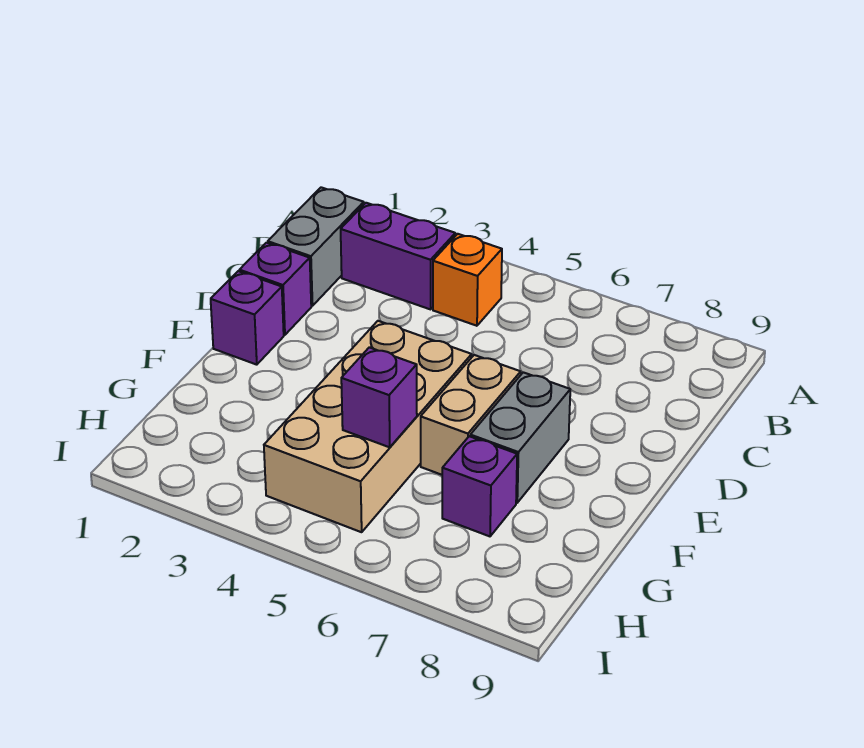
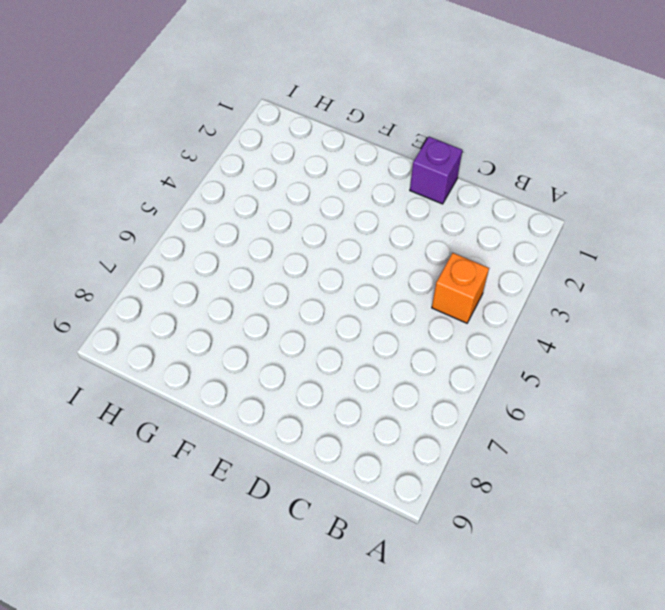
none -> grey 1x2 brick [268,187,364,306]
none -> purple 1x2 brick [341,203,455,309]

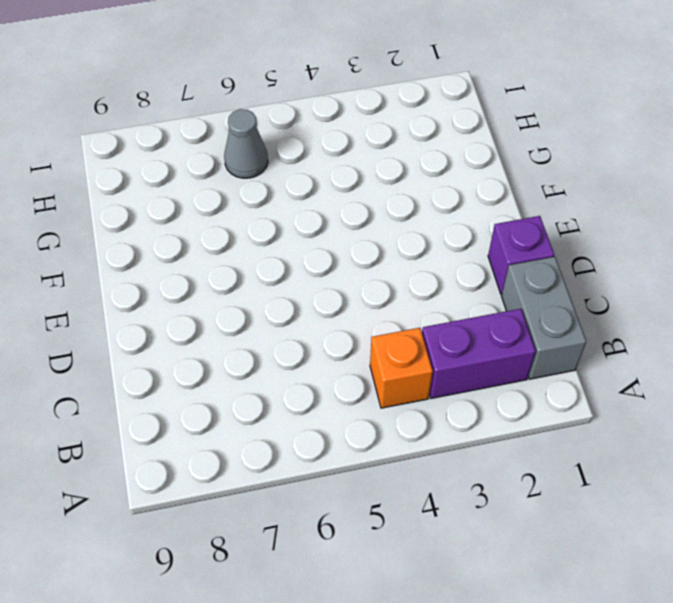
grey 1x1 cone [224,109,268,178] -> none
none -> purple 1x1 brick [211,271,284,365]
none -> tan 2x4 brick [264,321,472,532]

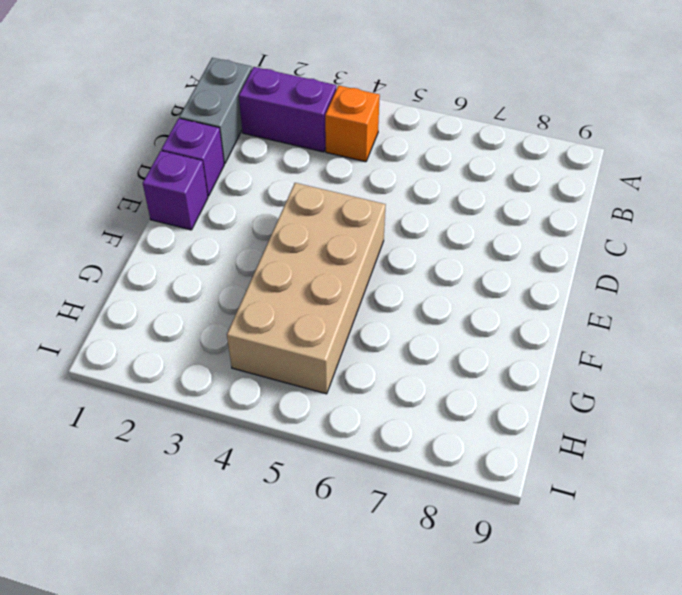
none -> tan 1x2 brick [421,355,521,475]
none -> grey 1x2 brick [470,372,570,503]

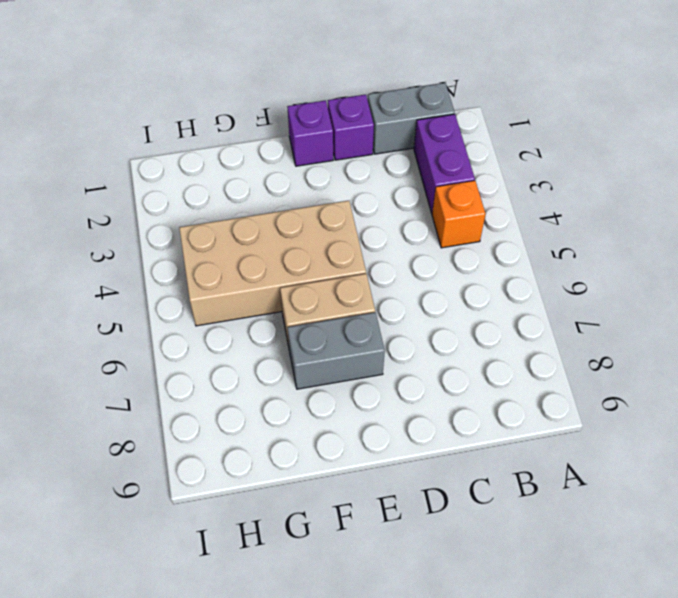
none -> purple 1x1 brick [442,436,517,536]
none -> purple 1x1 brick [341,347,417,447]

